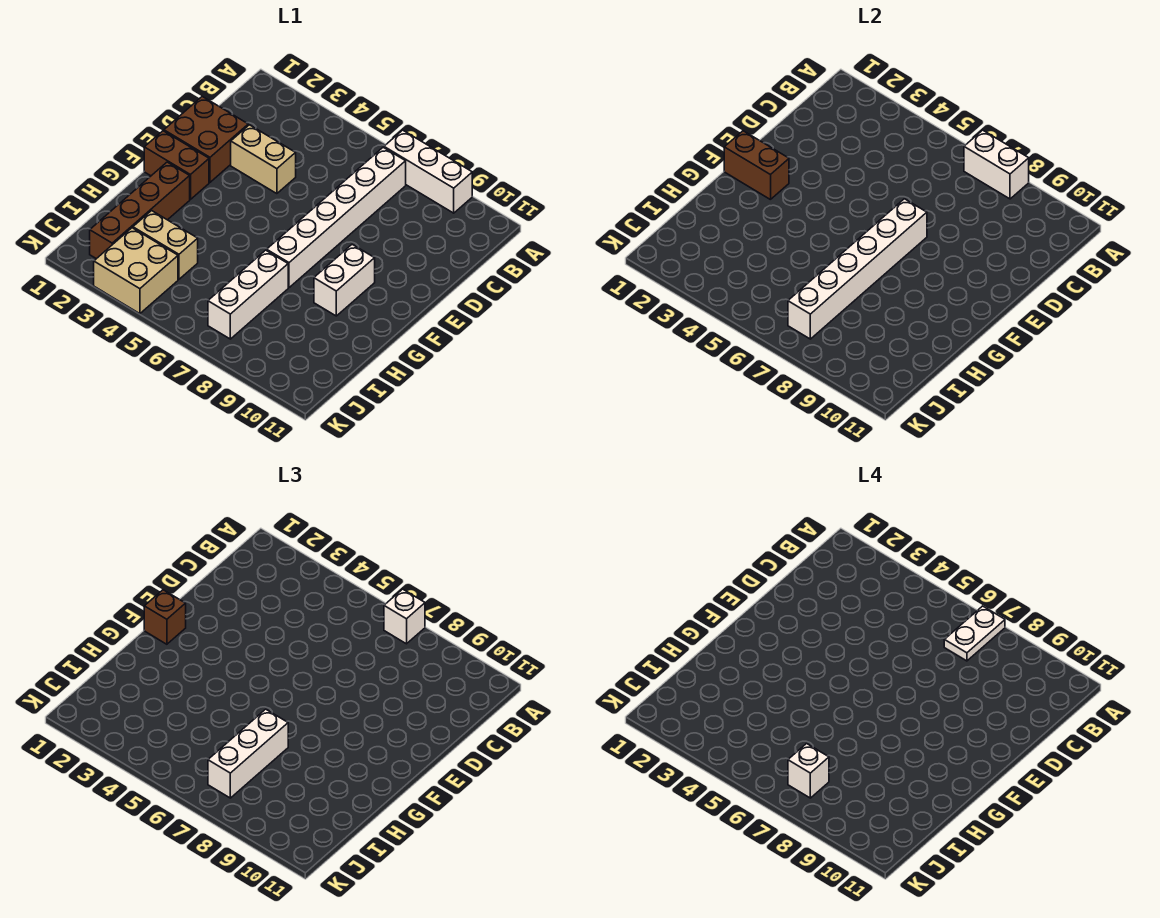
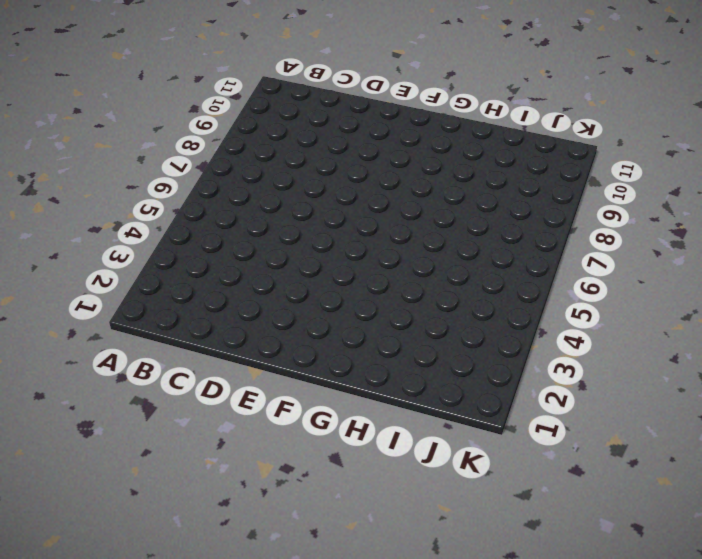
none -> white 1x3 brick [384,130,472,213]
none -> white 1x6 brick [267,147,406,288]
none -> brown 2x2 brick [164,97,248,182]

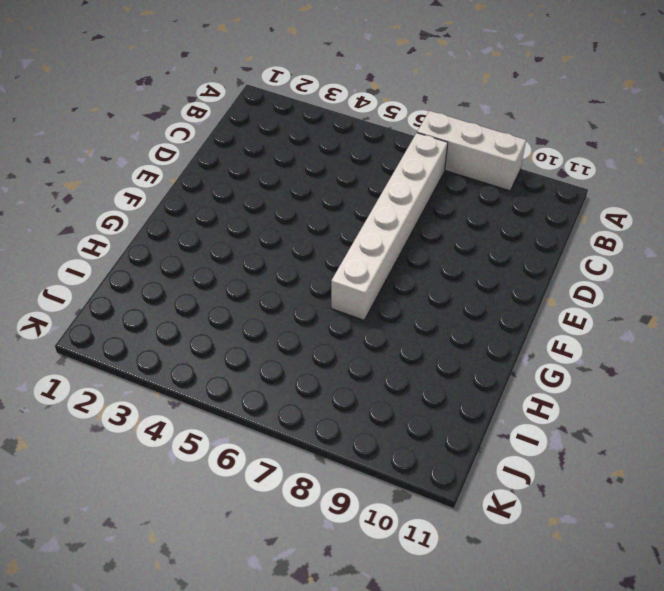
none -> brown 2x2 brick [164,97,248,182]
none -> tan 1x2 brick [231,125,296,194]
none -> brown 1x2 brick [144,131,209,200]

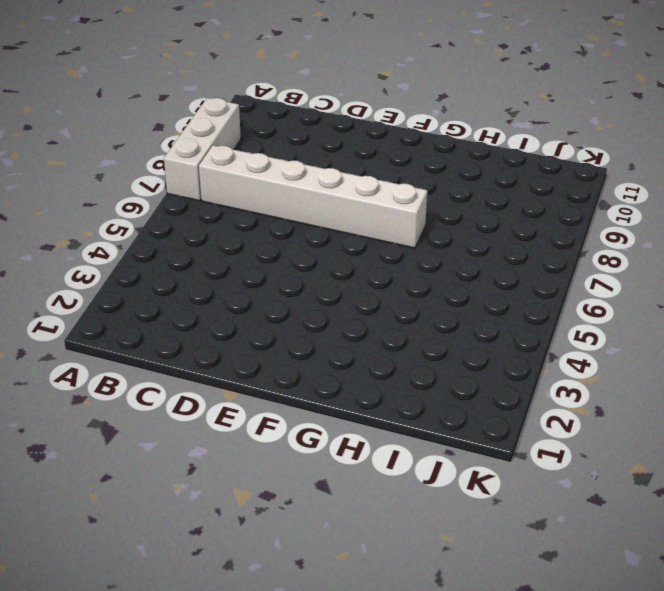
none -> brown 2x2 brick [164,97,248,182]
none -> tan 1x2 brick [231,125,296,194]
none -> brown 1x2 brick [144,131,209,200]

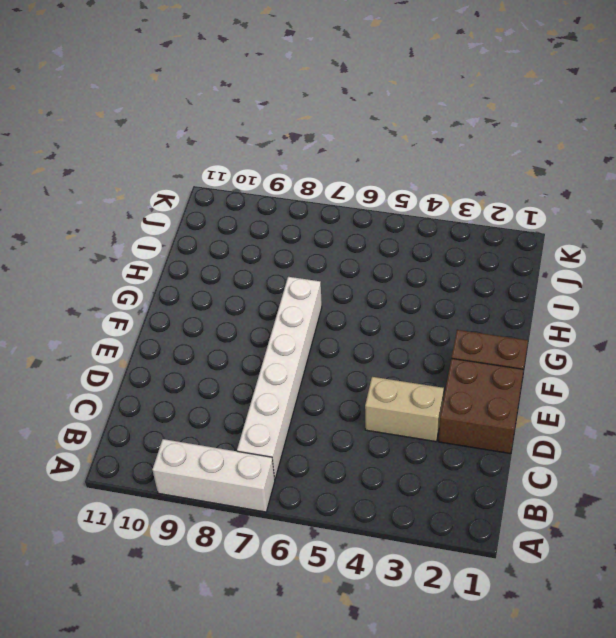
none -> white 1x2 brick [314,244,375,316]
none -> brown 1x4 brick [90,162,190,259]
none -> white 1x3 brick [208,250,288,339]

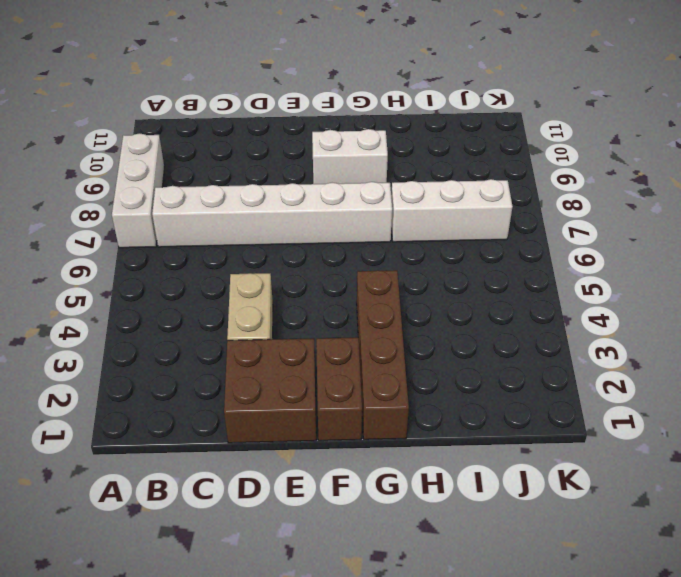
brown 1x4 brick [357,270,409,440] -> brown 1x4 brick turned to [90,162,190,259]
none -> tan 1x2 brick [133,211,198,279]
none -> tan 2x2 brick [94,228,178,314]
none -> white 1x2 brick [964,130,1029,199]

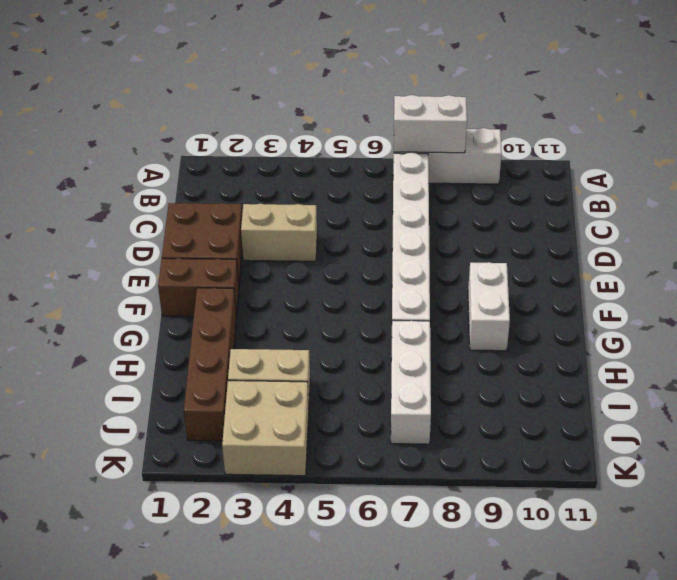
none -> white 1x6 brick [788,199,927,339]
none -> brown 1x2 brick [724,131,789,200]
none -> white 1x1 brick [384,589,425,644]

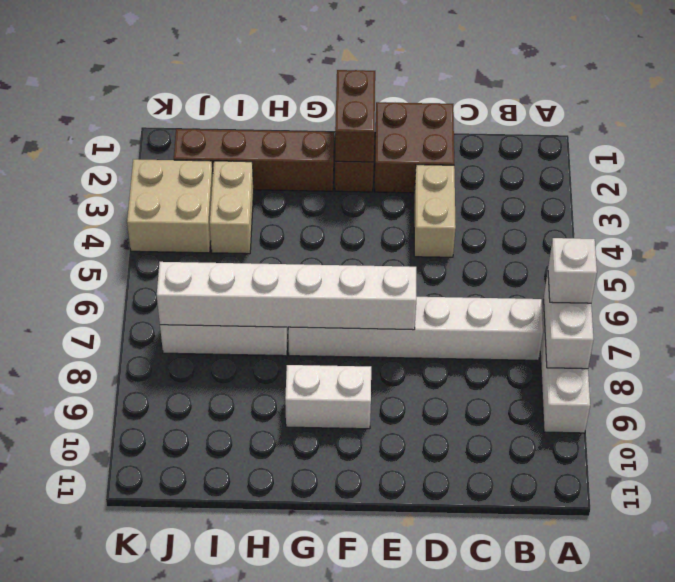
none -> brown 1x1 brick [144,590,186,644]
none -> white 1x3 brick [208,709,288,798]
none -> white 1x2 plate [944,606,1005,661]

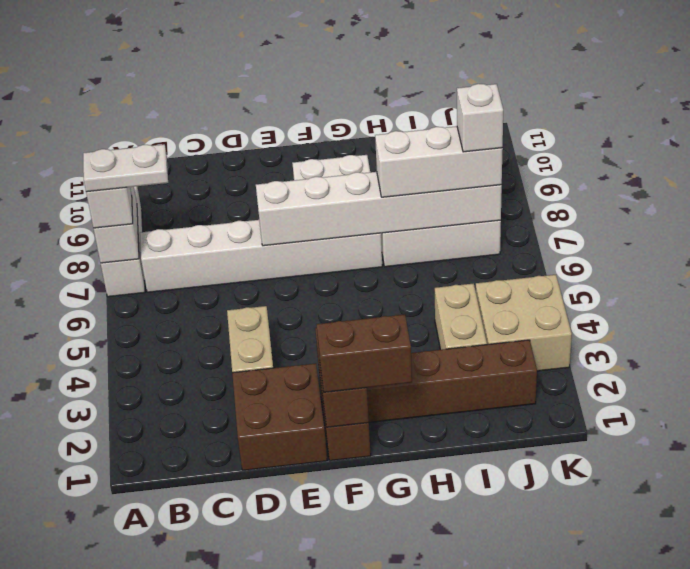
brown 1x2 brick [317,314,412,392] -> brown 1x1 brick [144,590,186,644]

